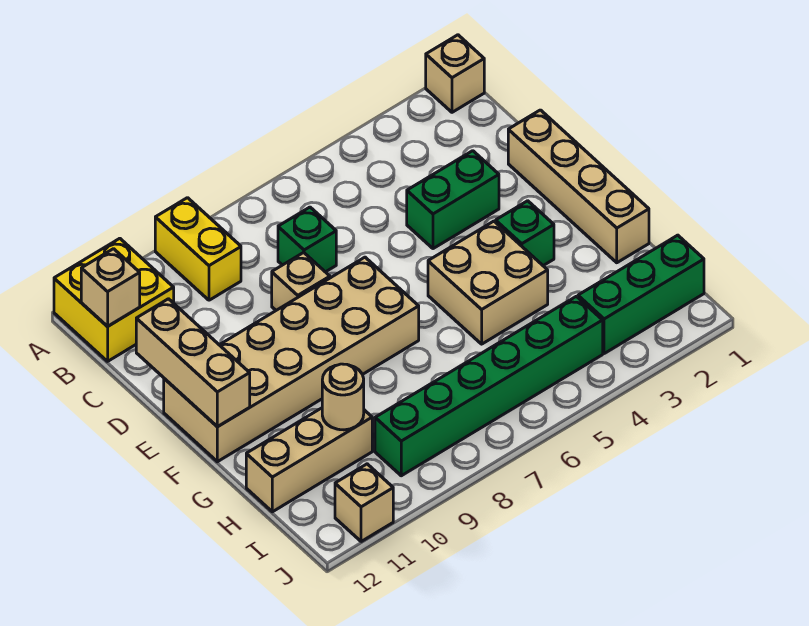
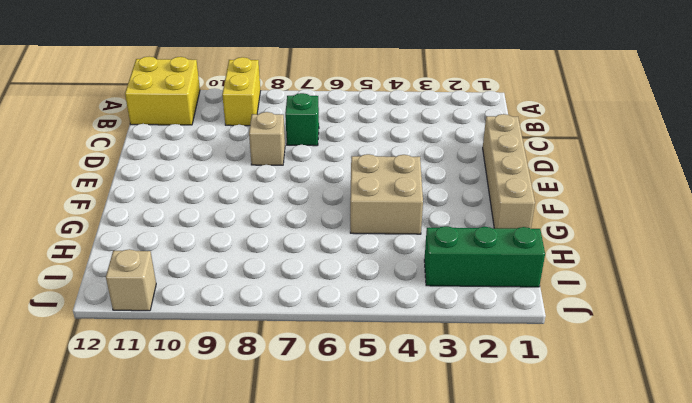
none -> tan 1x1 brick [426,35,484,112]
none -> green 1x2 brick [407,151,499,249]
none -> tan 2x6 brick [164,257,419,462]

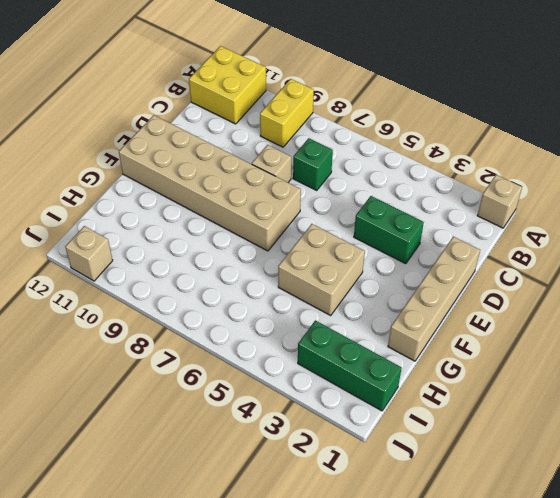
none -> green 1x1 brick [496,201,554,266]
none -> tan 1x3 brick [246,408,372,512]
none -> green 1x6 brick [375,296,603,476]

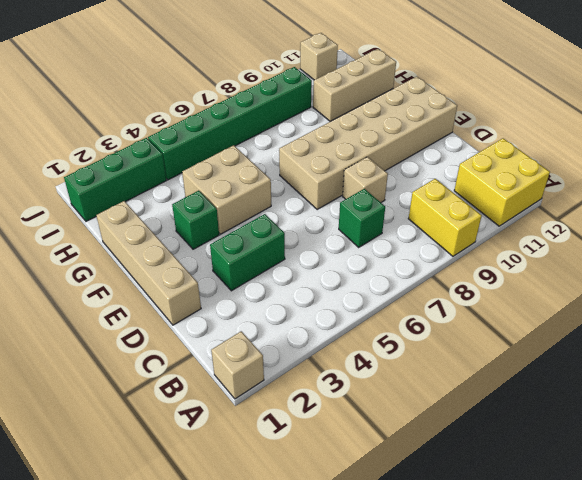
none -> tan 1x1 brick [81,249,140,327]
none -> tan 1x3 brick [136,299,250,427]
none -> tan 1x1 round brick [322,364,364,430]

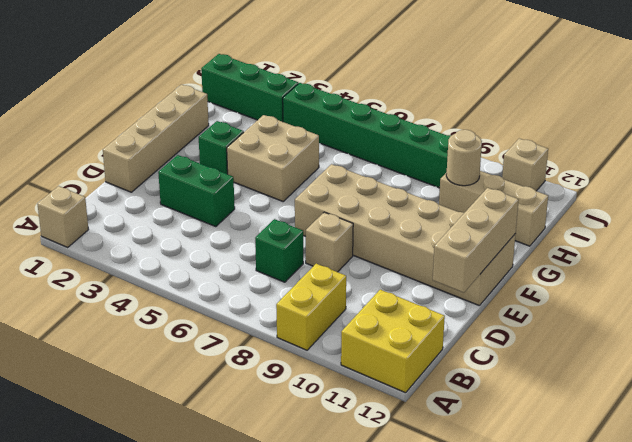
none -> tan 1x1 brick [81,249,140,327]

